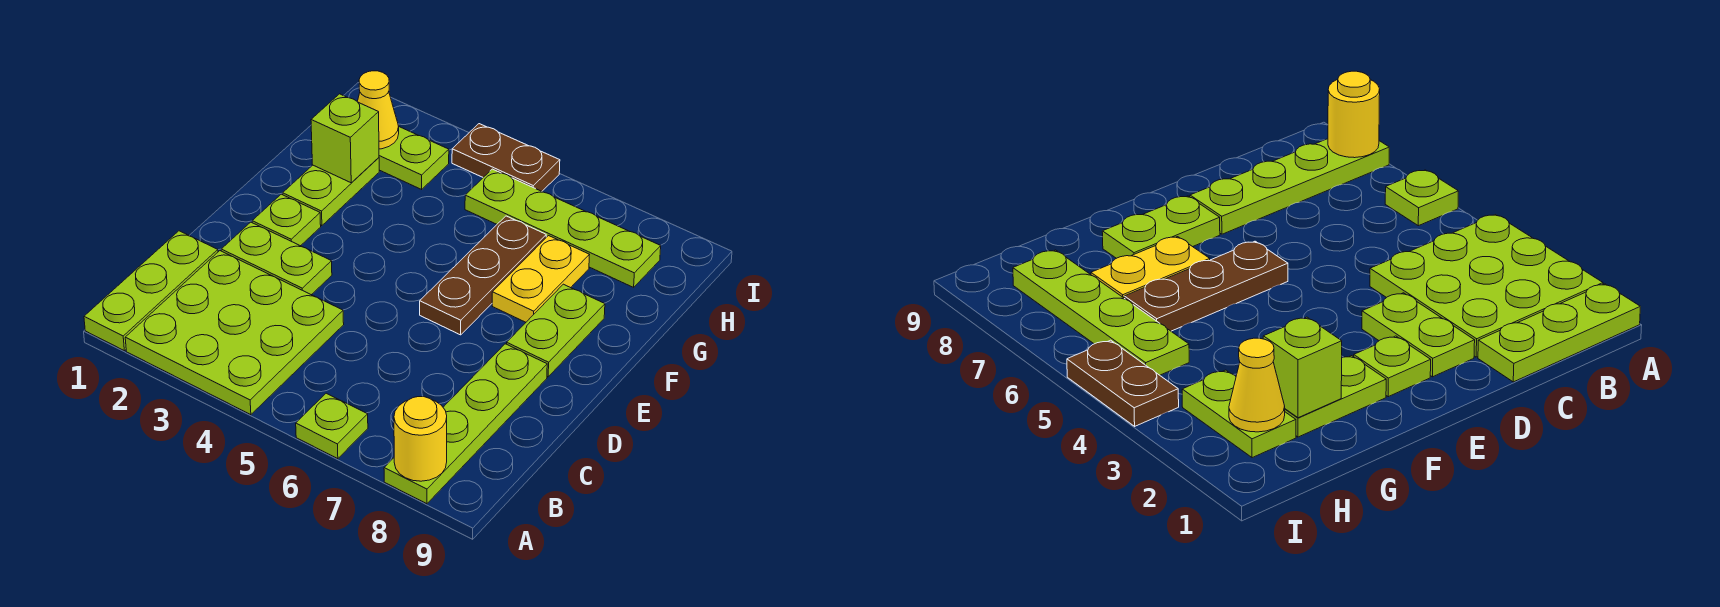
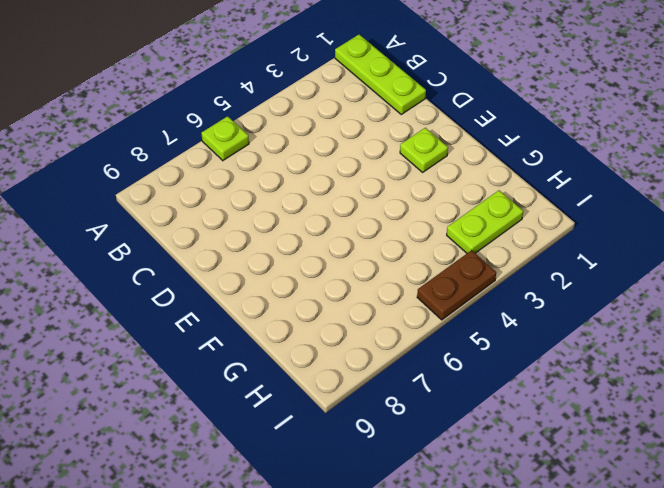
none -> lime 3x3 plate [125,251,344,415]
none -> lime 1x4 plate [384,344,547,504]
none -> lime 1x2 plate [221,222,332,295]

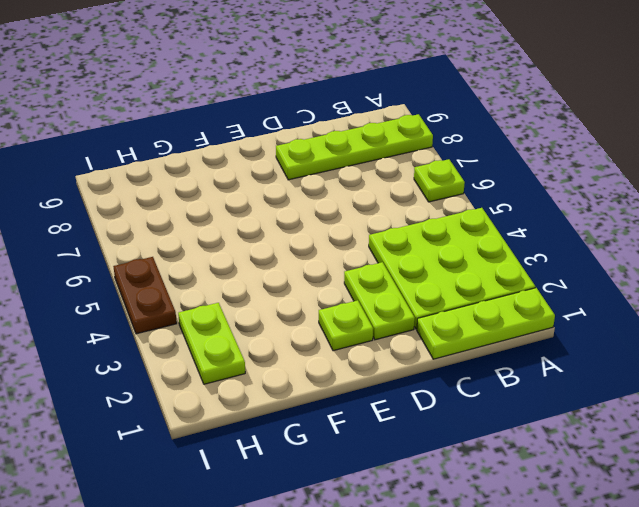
none -> brown 1x3 plate [420,216,546,335]
none -> lime 1x2 plate [507,284,605,377]
none -> lime 1x2 plate [283,158,379,226]

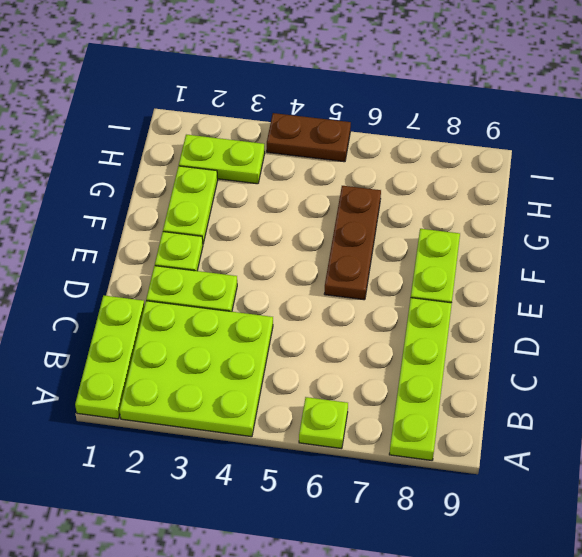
none -> yellow 1x2 plate [492,236,589,322]
none -> lime 1x4 plate [465,169,661,287]
none -> yellow 1x1 round brick [394,397,447,481]

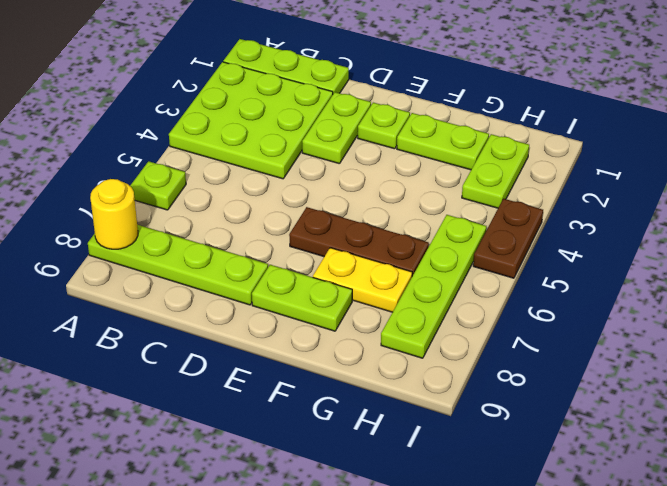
none -> lime 1x1 brick [311,94,379,183]
none -> yellow 1x1 cone [357,71,399,149]

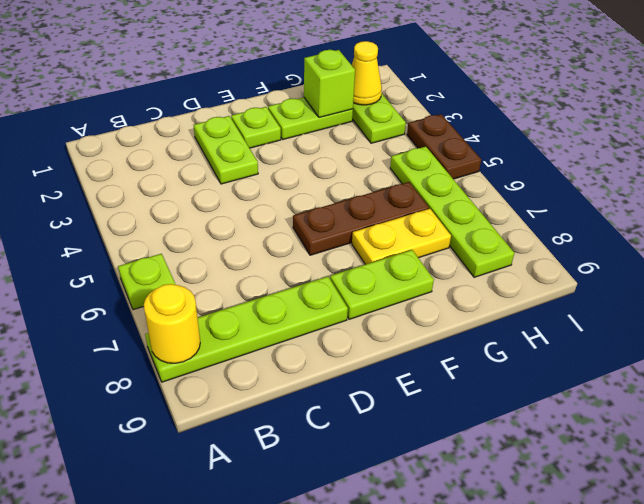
none -> lime 1x3 plate [84,231,218,351]
none -> lime 3x3 plate [125,251,344,415]

